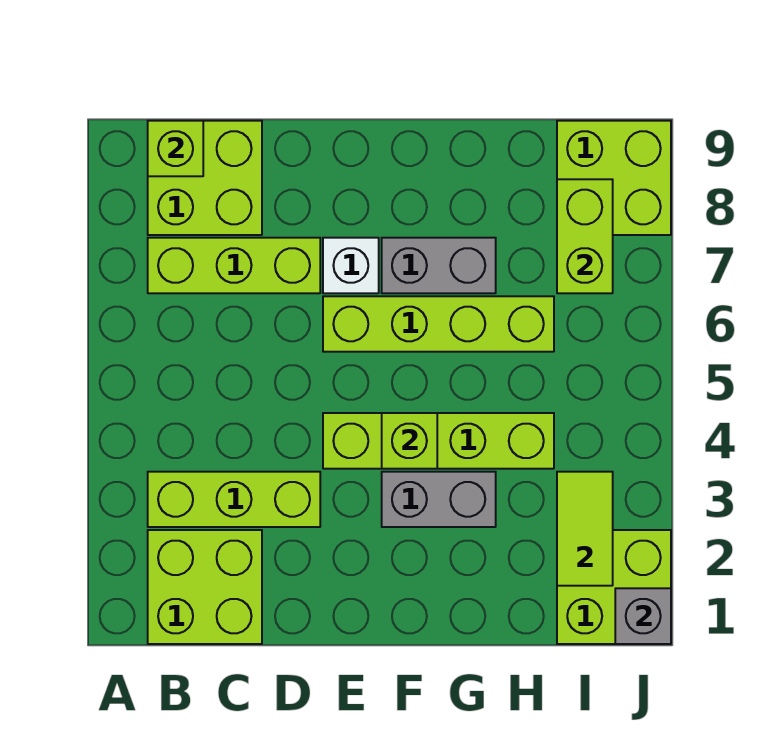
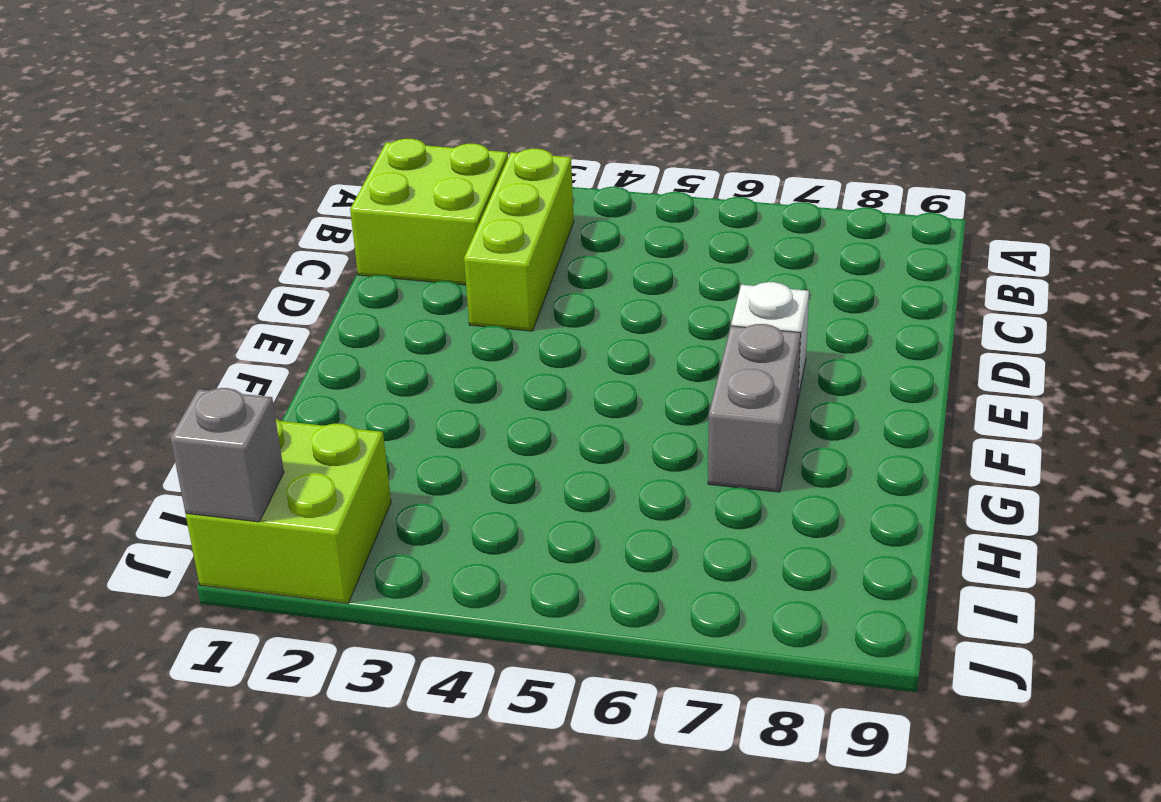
none -> lime 1x3 brick [148,238,320,293]
none -> lime 2x2 brick [148,121,262,235]
none -> lime 1x4 brick [323,413,554,469]

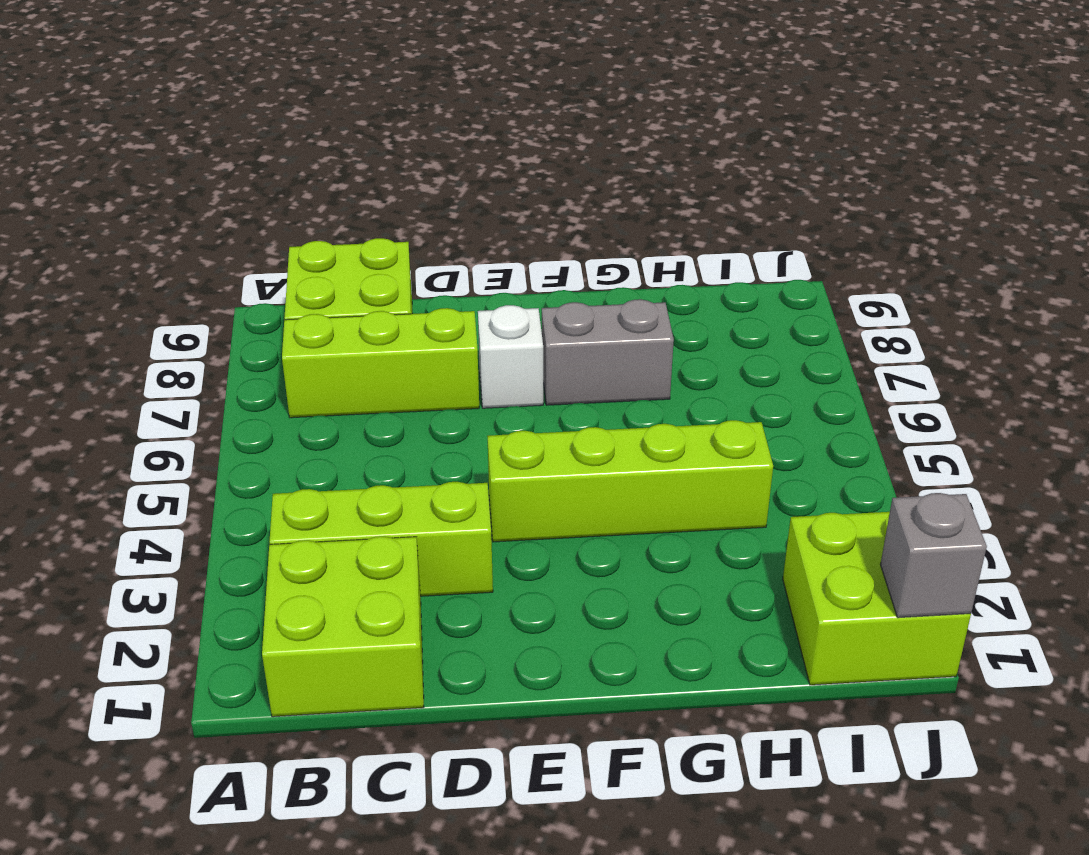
none -> lime 1x4 brick [323,296,554,352]
none -> grey 1x2 brick [382,472,496,527]
none -> lime 2x2 brick [557,121,671,235]

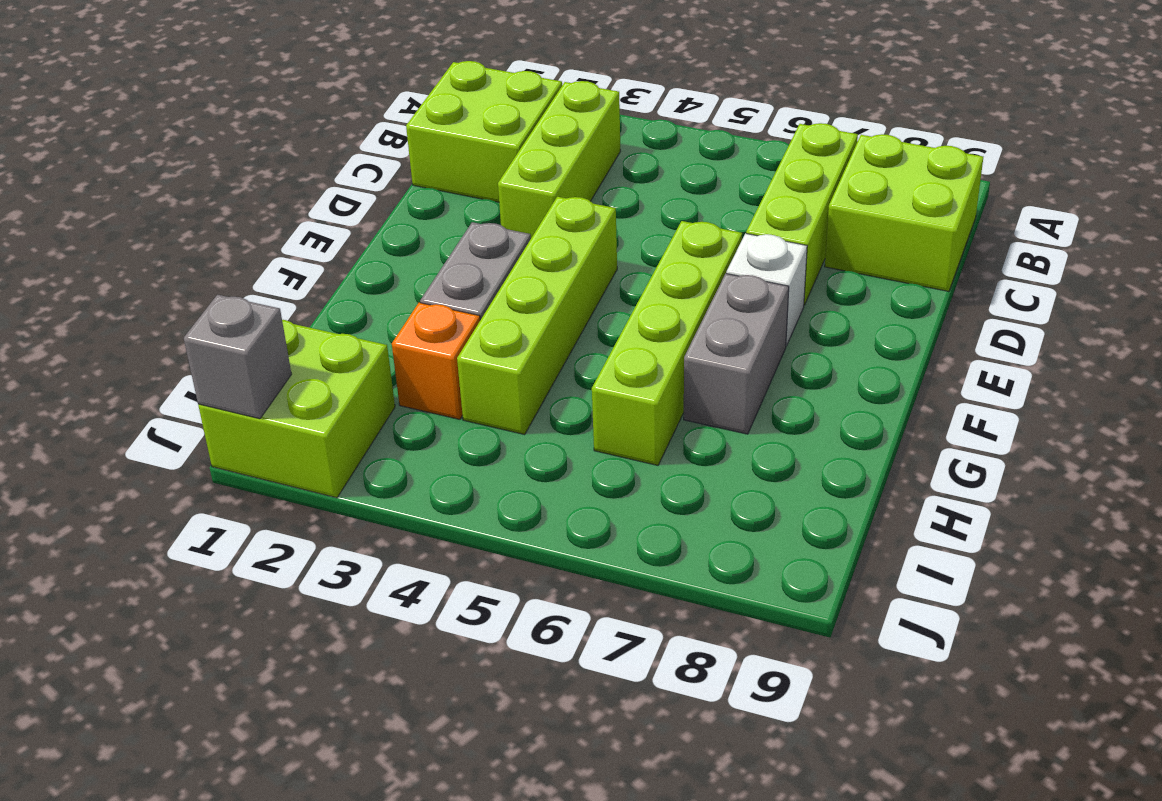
orange 1x1 brick [392,303,480,419] -> none
none -> lime 2x2 brick [557,121,671,235]
none -> lime 1x1 brick [148,121,203,176]
none -> lime 1x1 brick [382,413,437,469]

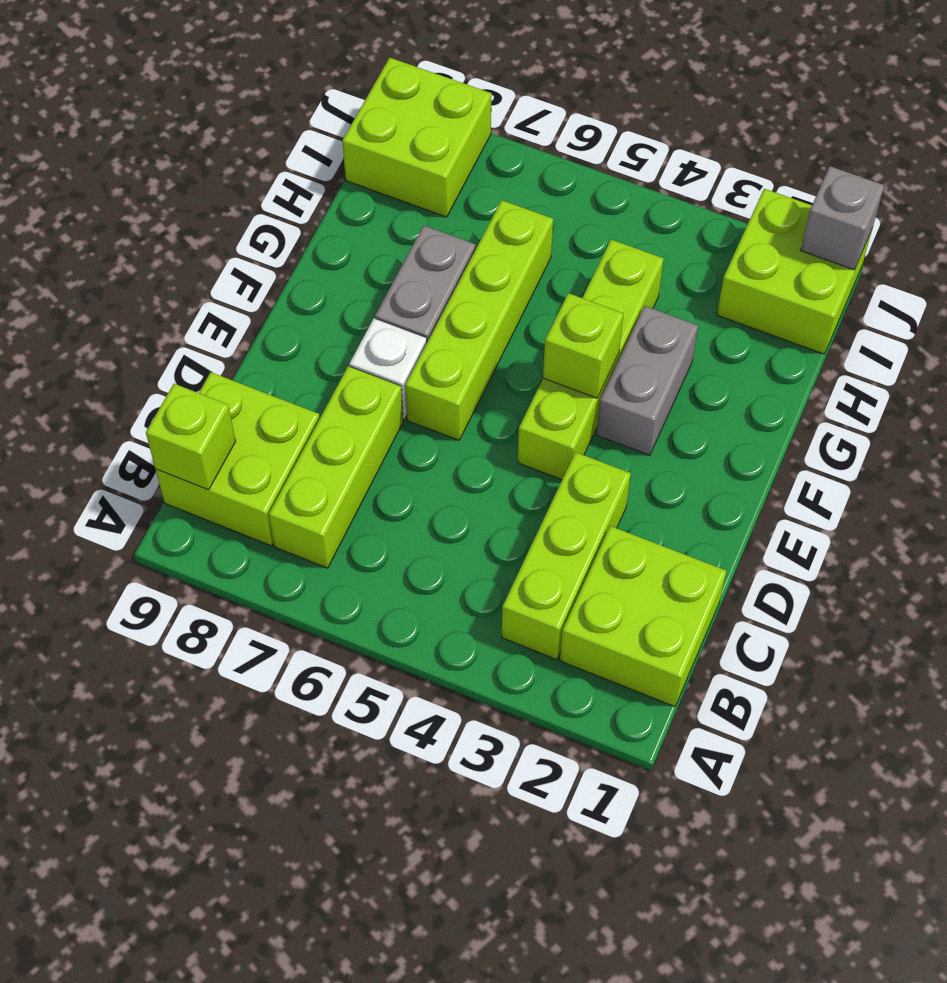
none -> lime 1x2 tile [557,472,613,586]
none -> lime 1x2 brick [557,179,613,293]

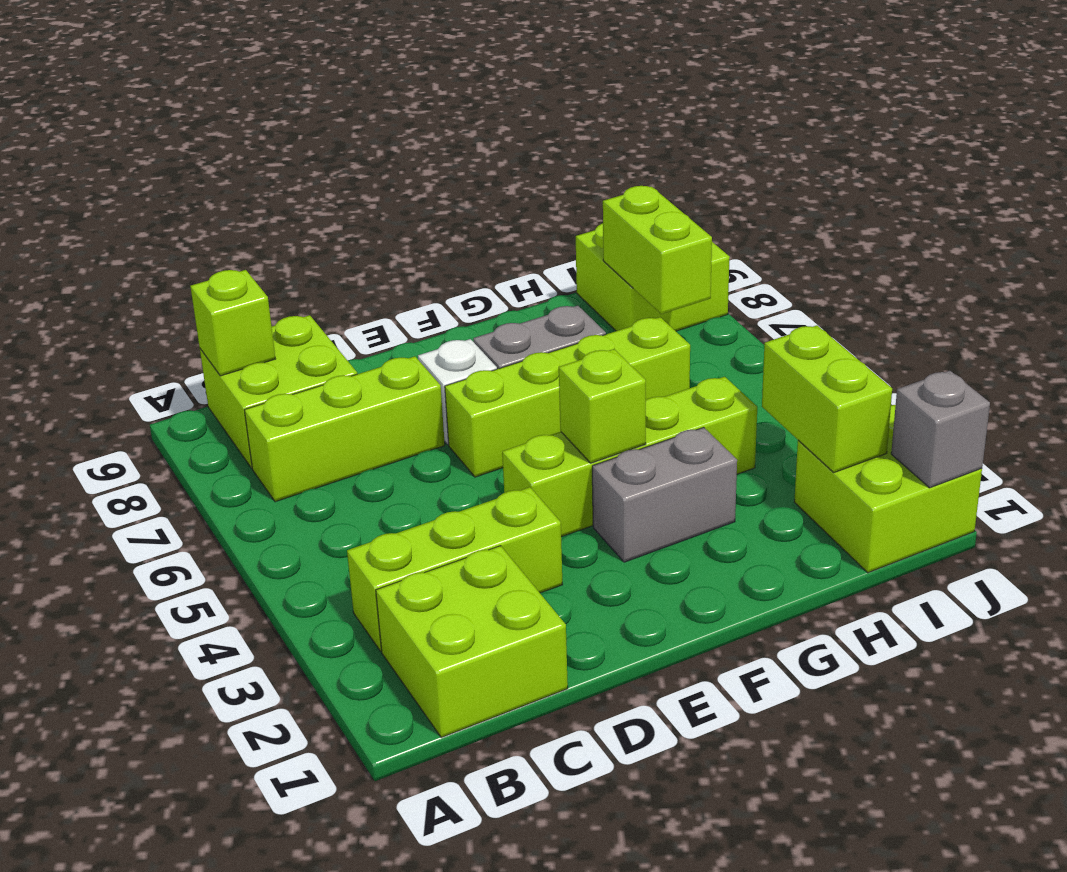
lime 1x2 brick [762,325,892,472] -> lime 1x2 tile [557,472,613,586]

